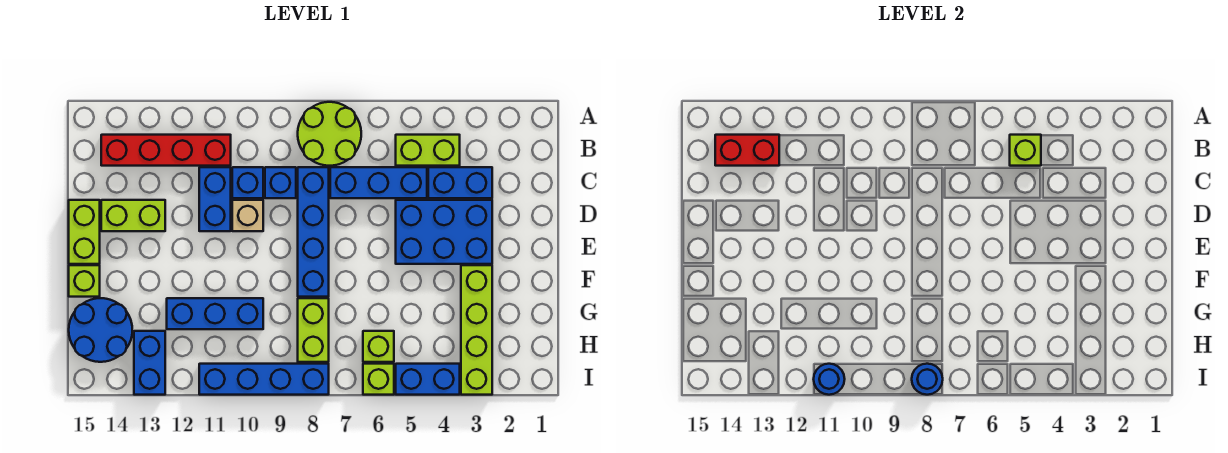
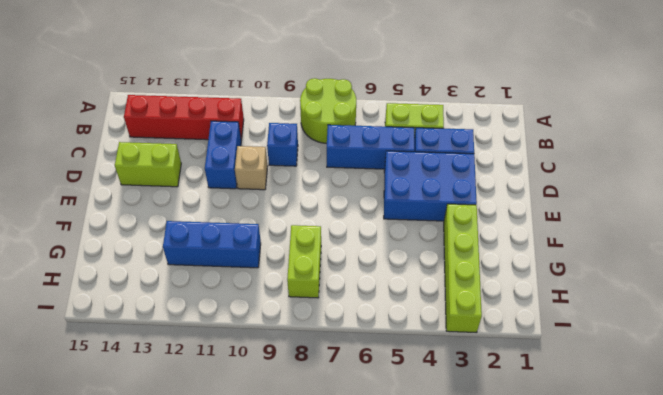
none -> blue 1x4 brick [298,167,329,297]
none -> blue 1x1 brick [232,167,263,198]
none -> lime 1x2 brick [69,200,100,264]

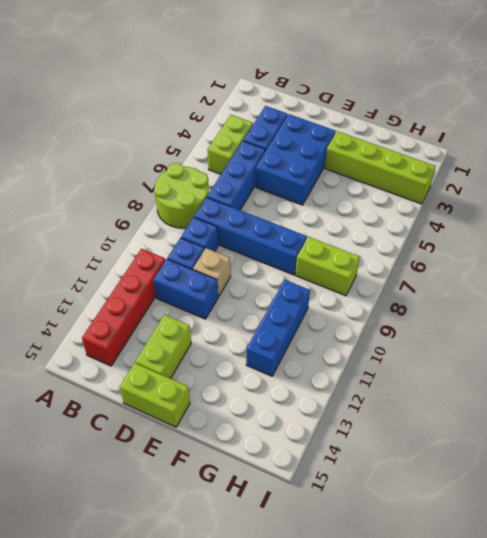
none -> lime 1x1 brick [69,265,100,297]
none -> blue 2x2 round brick [69,298,132,362]
none -> lime 1x1 brick [363,331,394,362]

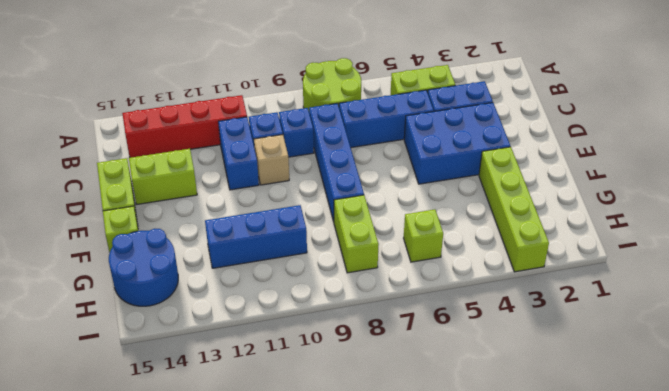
none -> blue 1x2 brick [134,331,165,395]
none -> blue 1x2 brick [396,364,460,395]
none -> lime 1x1 brick [363,364,394,395]

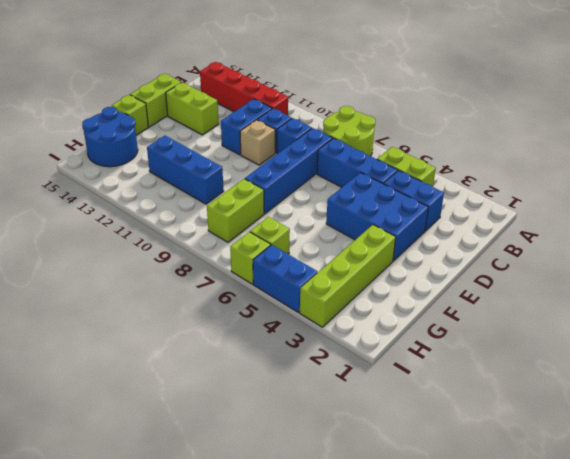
none -> blue 1x2 brick [134,331,165,395]
none -> blue 1x4 brick [199,364,329,395]
none -> lime 1x1 brick [1010,135,1041,166]

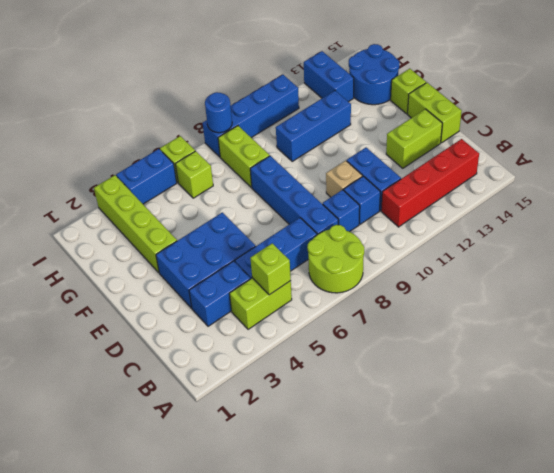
none -> red 1x2 brick [715,135,779,166]
none -> blue 1x1 round brick [814,364,845,395]

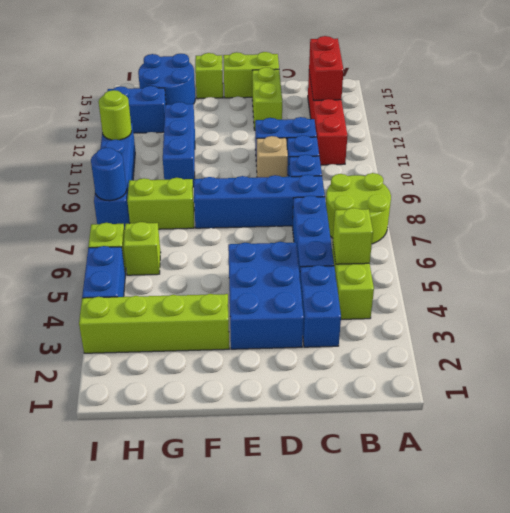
lime 1x1 round brick [99,90,132,140] -> blue 1x1 round brick [814,364,845,395]

